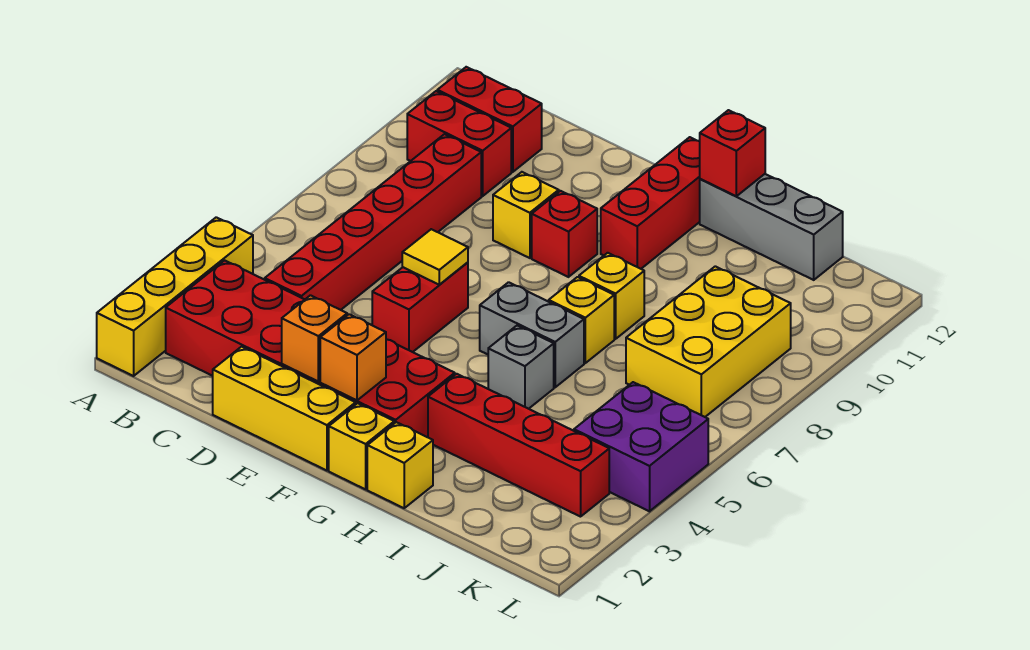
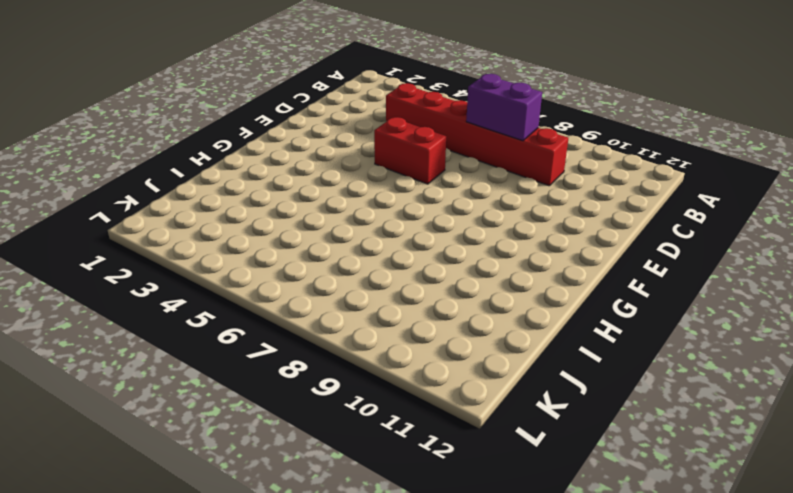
purple 1x2 brick [466,74,542,141] -> none
none -> yellow 1x4 brick [97,217,253,376]
none -> red 2x6 brick [166,260,455,437]
none -> red 1x2 brick [407,91,511,196]

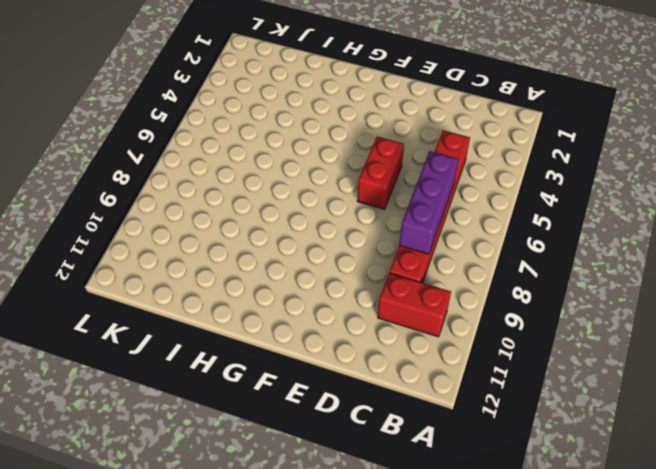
purple 1x3 brick [399,151,458,254] -> none
none -> yellow 1x4 brick [97,217,253,376]
none -> red 2x6 brick [166,260,455,437]
none -> red 1x2 brick [437,67,542,172]

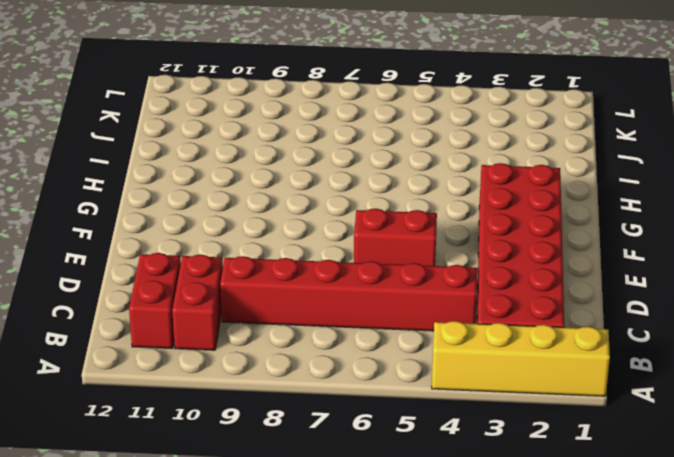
none -> yellow 1x3 brick [213,347,356,471]
none -> yellow 1x1 brick [493,172,559,258]
none -> red 1x1 brick [532,191,597,277]

